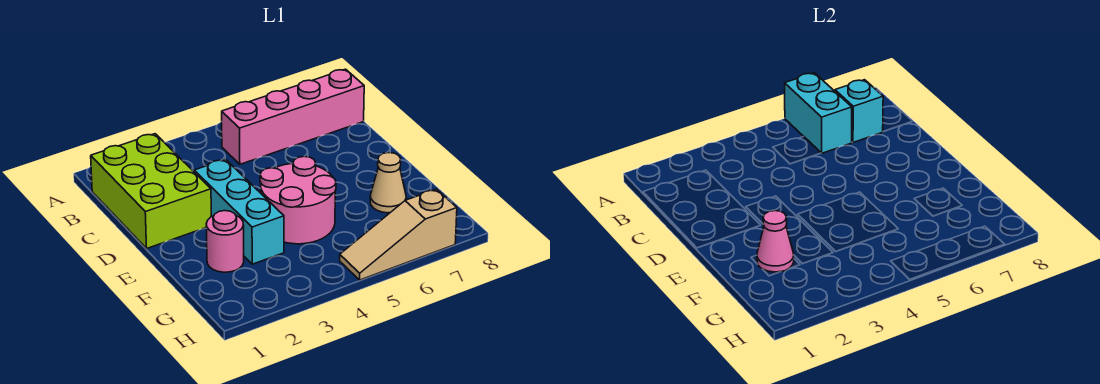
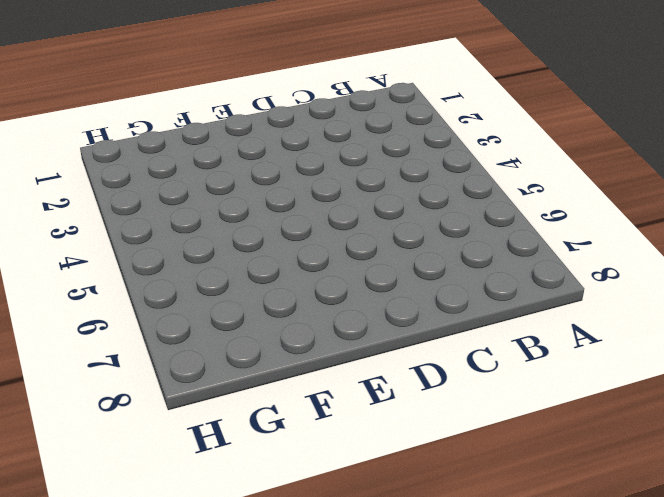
none -> lime 2x3 brick [91,134,211,248]
none -> pink 1x4 brick [222,69,364,164]

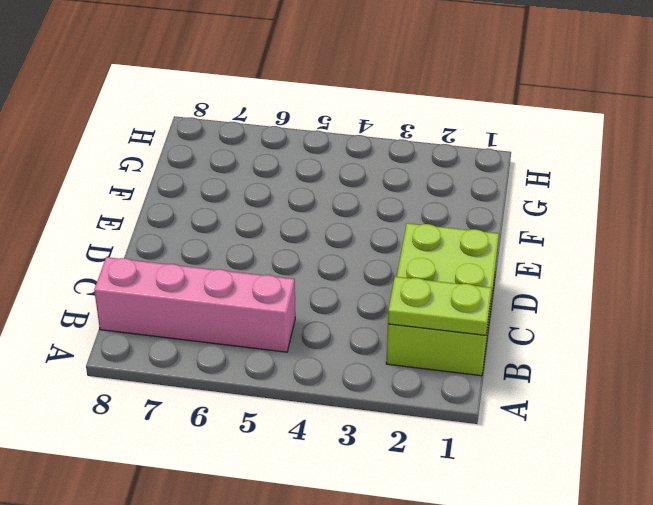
lime 1x2 plate [388,277,492,335] -> none
none -> cyan 1x3 brick [194,159,284,264]
none -> pink 2x2 round brick [260,156,336,244]

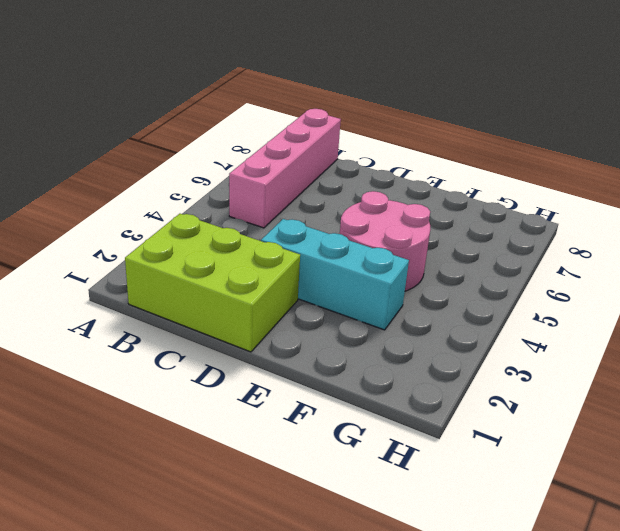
none -> pink 1x1 round brick [206,211,244,272]
none -> tan 1x1 cone [370,153,406,213]

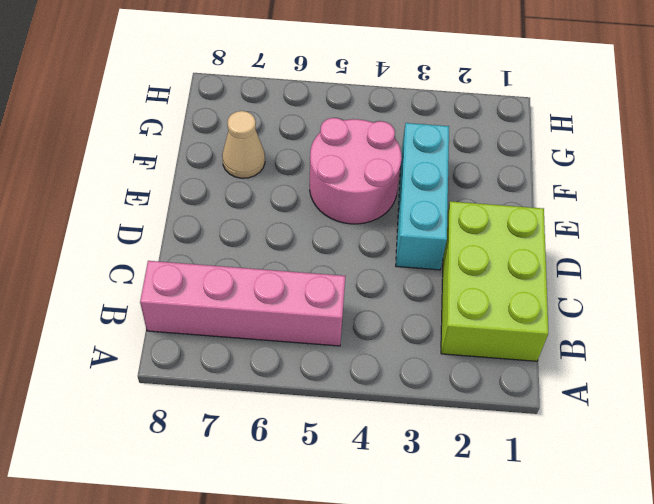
none -> pink 1x1 round brick [206,211,244,272]
none -> tan 1x3 slope [340,189,457,280]

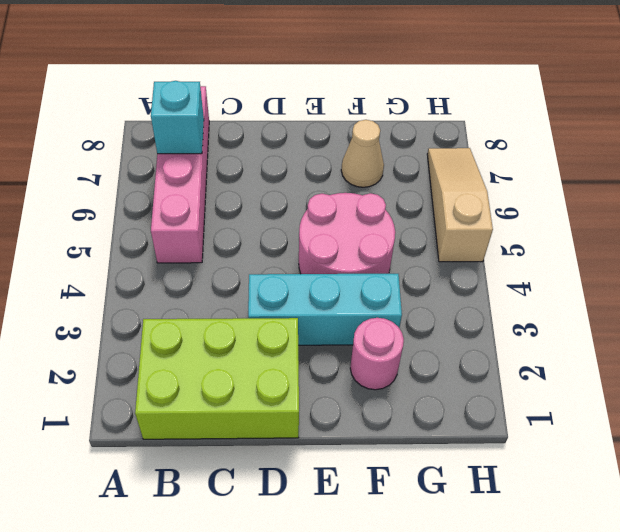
tan 1x3 slope [427,148,493,262] -> tan 1x3 slope turned to [340,189,457,280]
none -> cyan 1x2 brick [785,73,852,153]
none -> pink 1x1 cone [757,211,794,272]

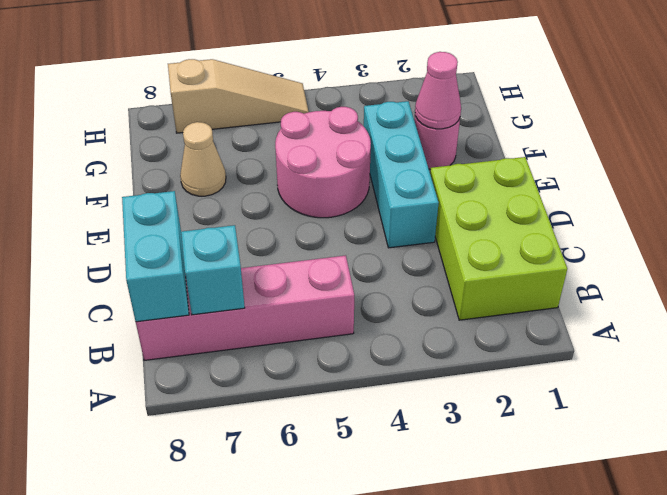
cyan 1x2 brick [122,191,189,322] -> cyan 1x2 brick moved to [785,73,852,153]

